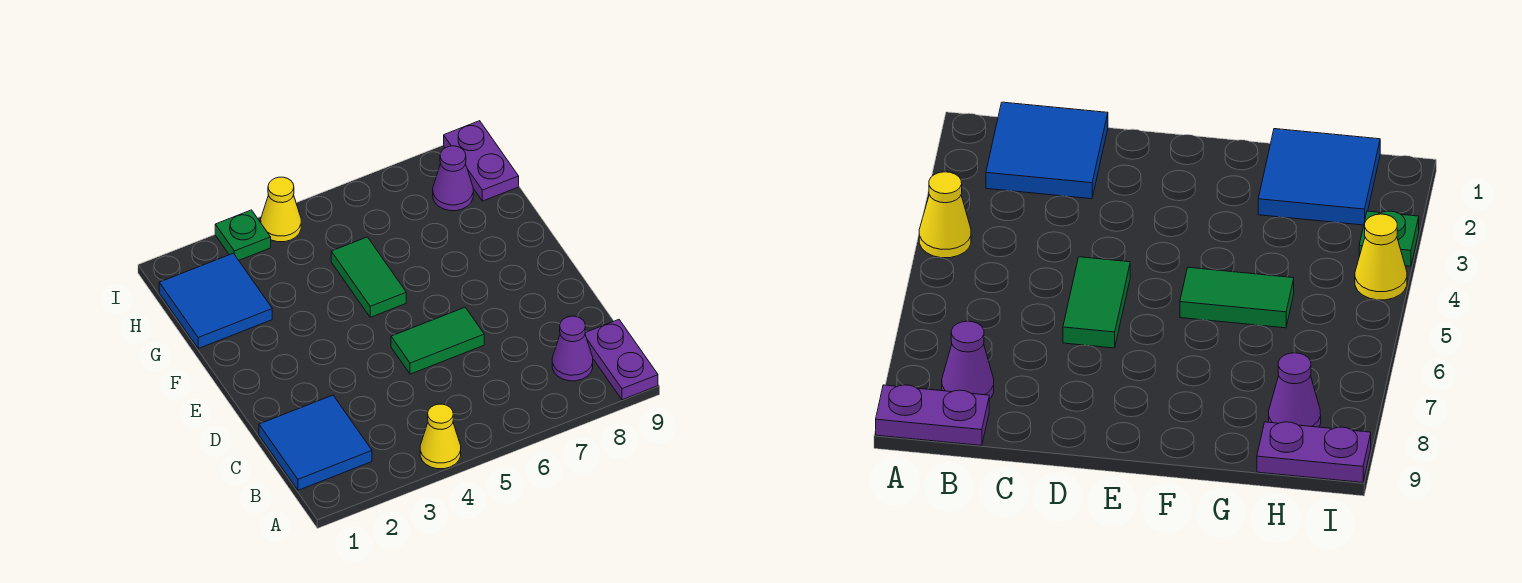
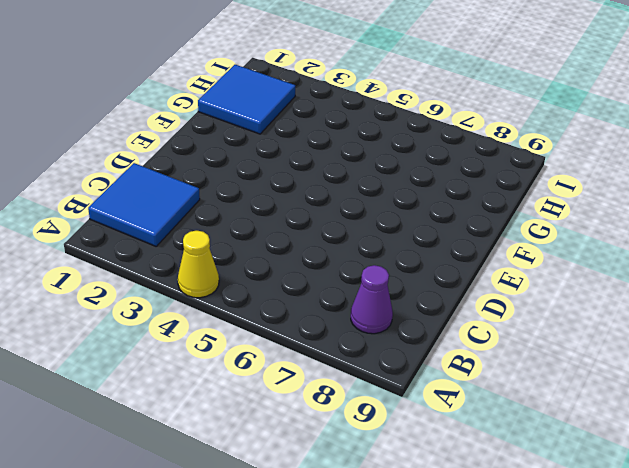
none -> purple 1x2 plate [585,320,658,400]
none -> green 1x2 tile [391,307,484,374]

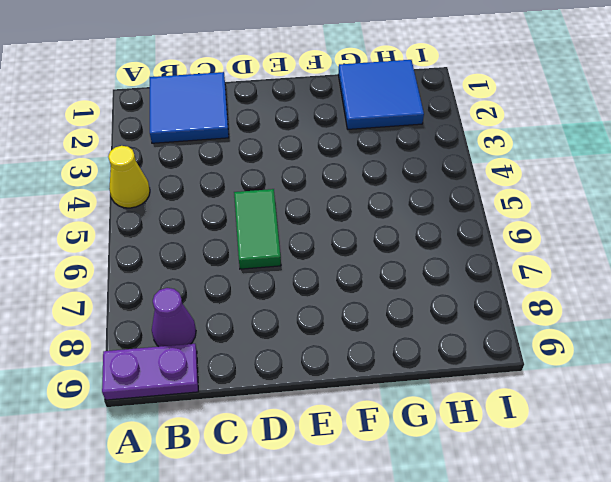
none -> green 1x2 tile [331,237,406,317]
none -> purple 1x1 cone [433,146,473,211]

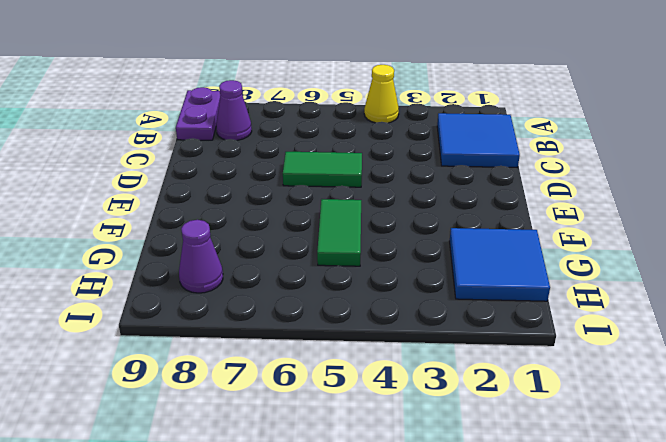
none -> purple 1x2 plate [444,121,519,201]
none -> green 1x1 plate [215,210,271,260]

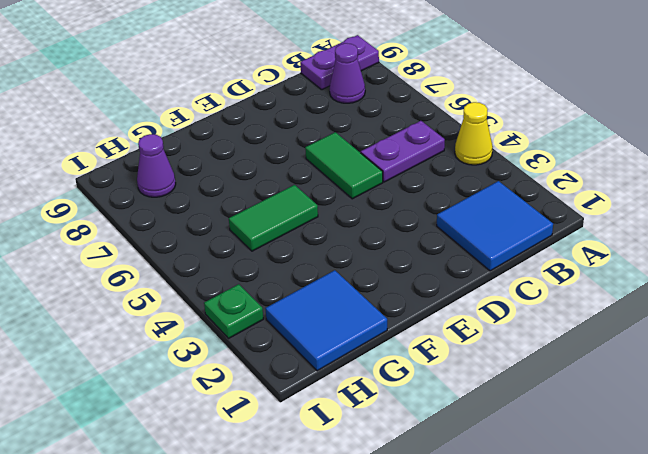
purple 1x2 plate [361,121,445,182] -> purple 1x2 plate moved to [444,121,519,201]
none -> yellow 1x1 cone [261,177,301,242]

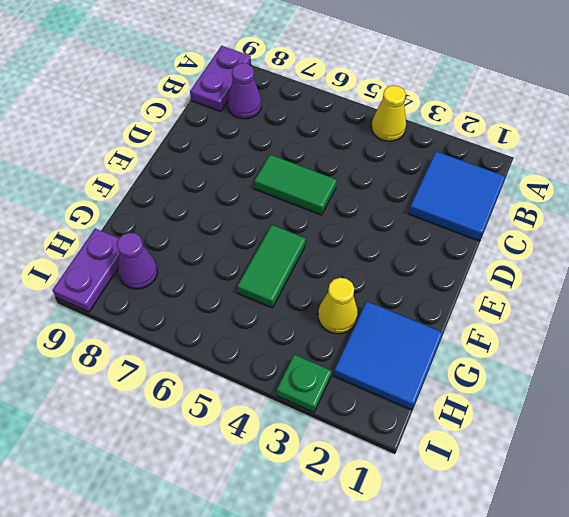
yellow 1x1 cone [318,278,358,334] -> yellow 1x1 cone moved to [261,177,301,242]

